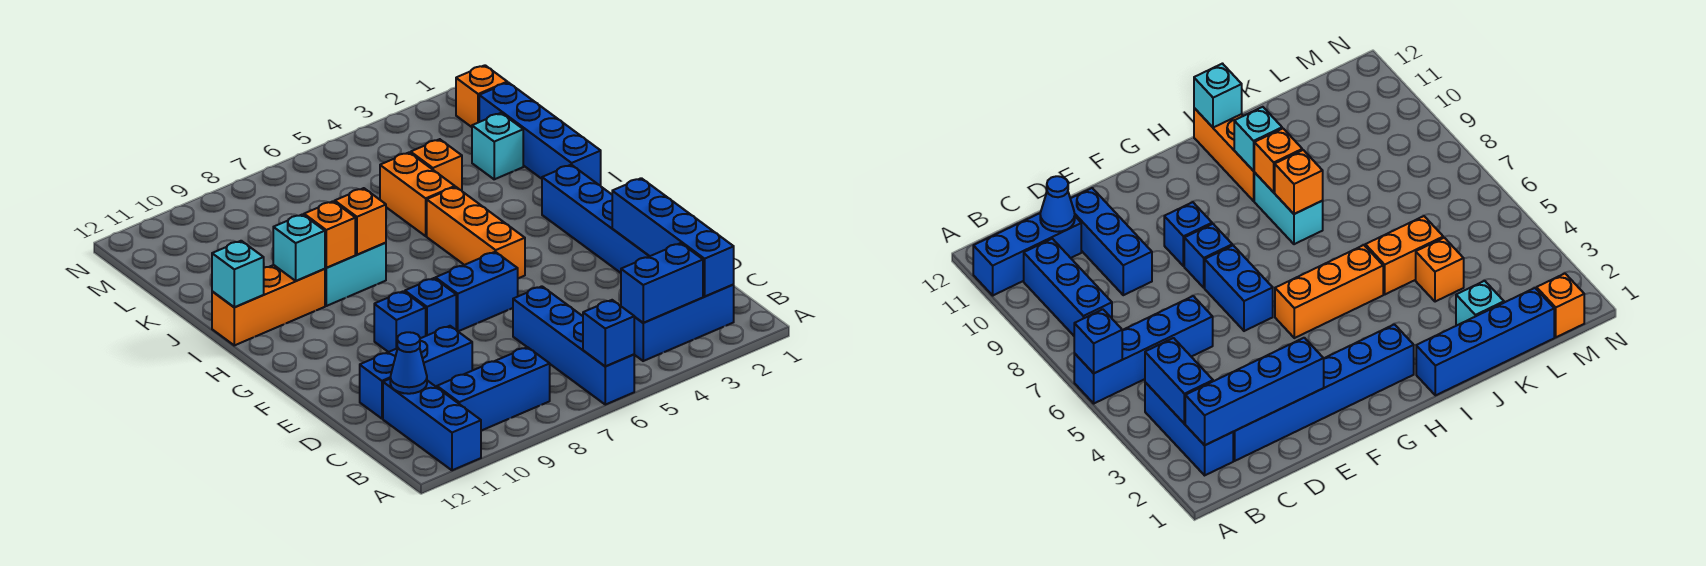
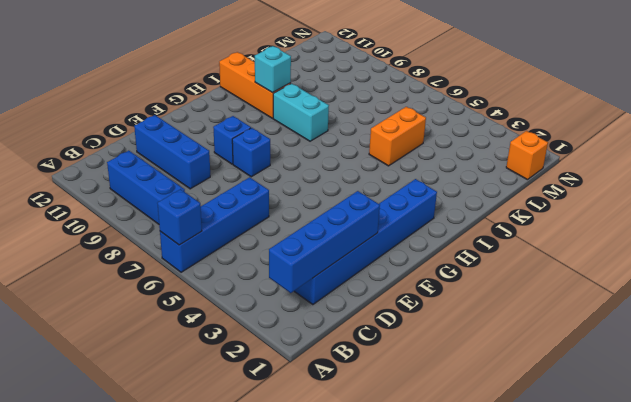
none -> blue 1x3 brick [383,379,481,470]
none -> blue 1x3 brick [634,285,734,361]
none -> blue 1x2 brick [435,252,518,331]

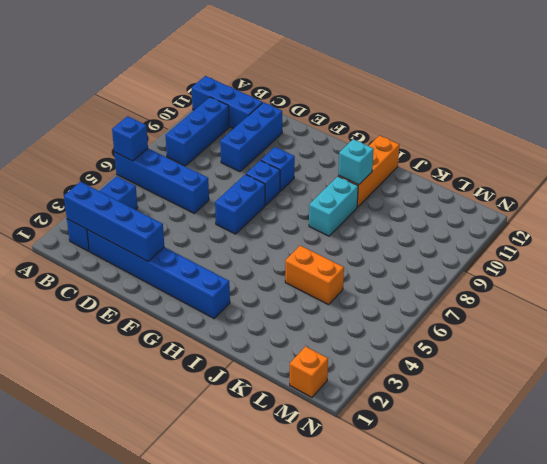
none -> orange 1x3 brick [427,187,525,278]
none -> blue 1x4 brick [479,83,601,186]
none -> cyan 1x1 brick [472,113,523,179]

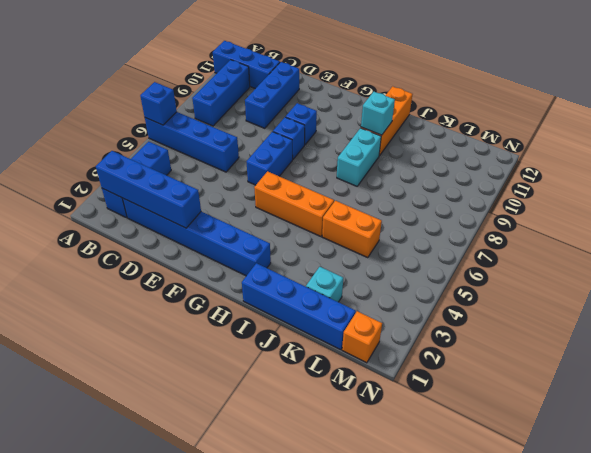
none -> orange 1x1 brick [411,139,462,190]
none -> blue 1x2 brick [621,243,703,323]
none -> blue 1x1 cone [390,332,427,394]

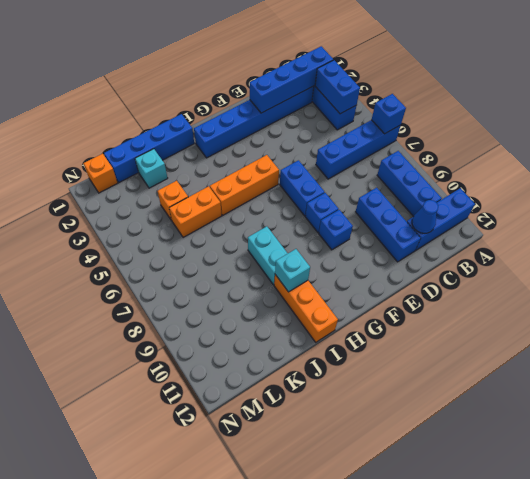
none -> orange 1x1 brick [335,188,386,255]
none -> orange 1x1 brick [304,201,355,268]
none -> cyan 1x1 brick [212,241,264,307]

